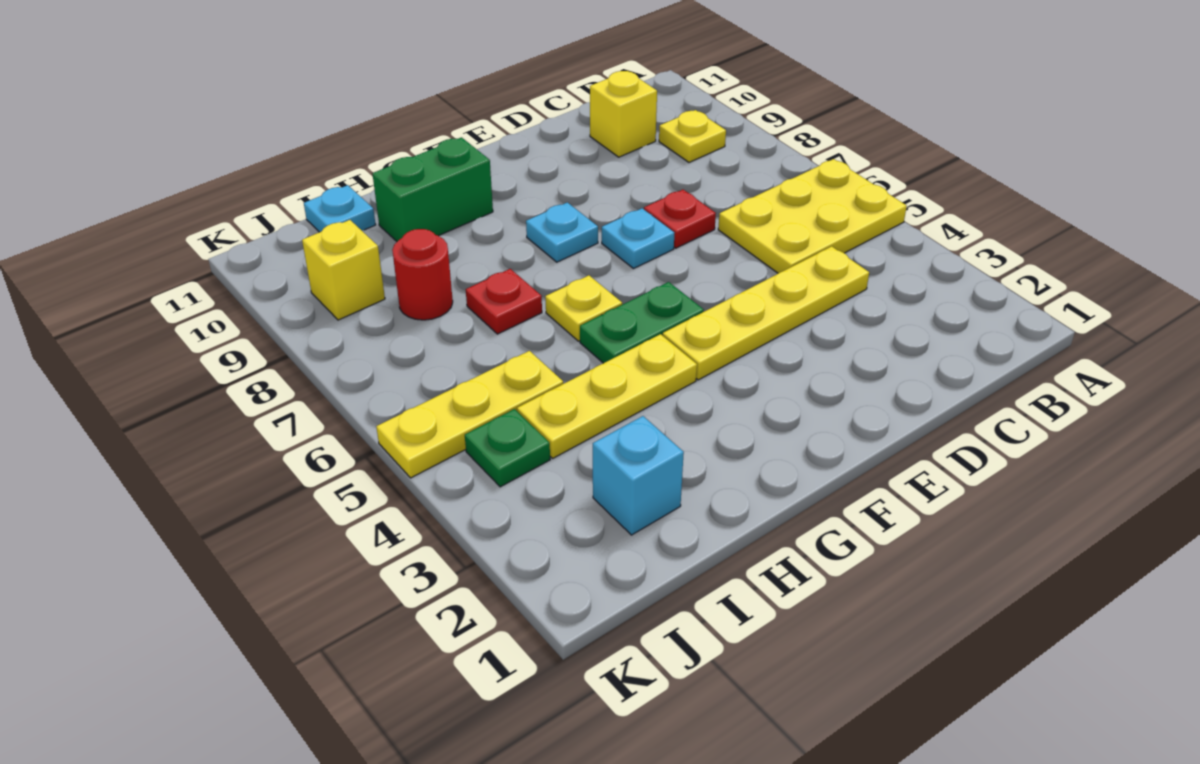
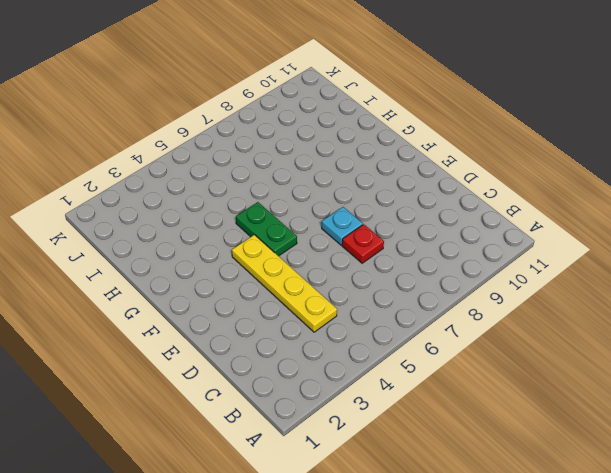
none -> yellow 2x3 plate [718,159,907,273]
none -> yellow 1x1 plate [659,110,726,162]
none -> yellow 1x1 brick [590,71,657,157]

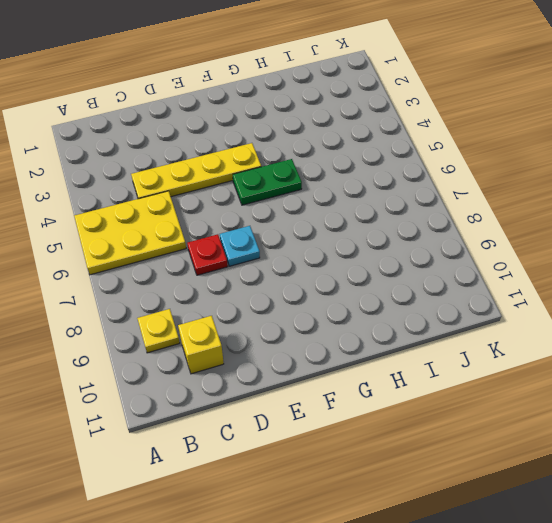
none -> cyan 1x1 plate [526,202,598,262]
none -> yellow 1x3 plate [517,334,697,458]
none -> yellow 1x1 plate [545,275,622,341]

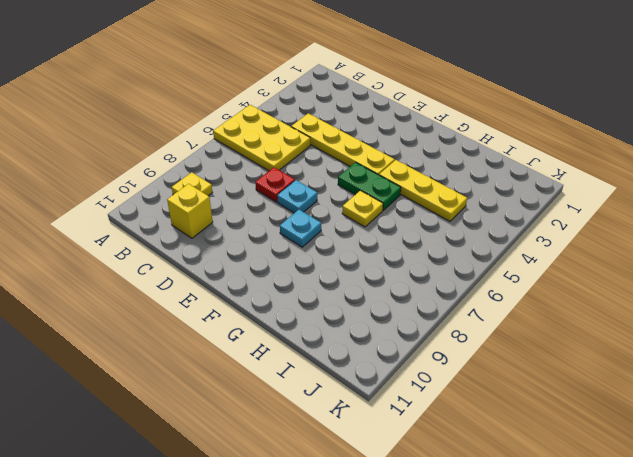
none -> green 1x2 brick [372,137,493,241]
none -> red 1x1 plate [466,269,542,334]
none -> cyan 1x1 brick [593,416,684,535]

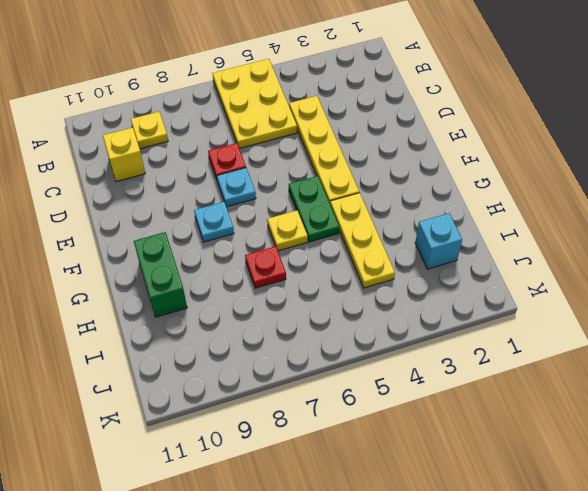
none -> yellow 1x3 plate [376,351,563,478]
none -> red 1x1 round brick [392,229,453,320]
none -> cyan 1x1 plate [304,185,376,232]

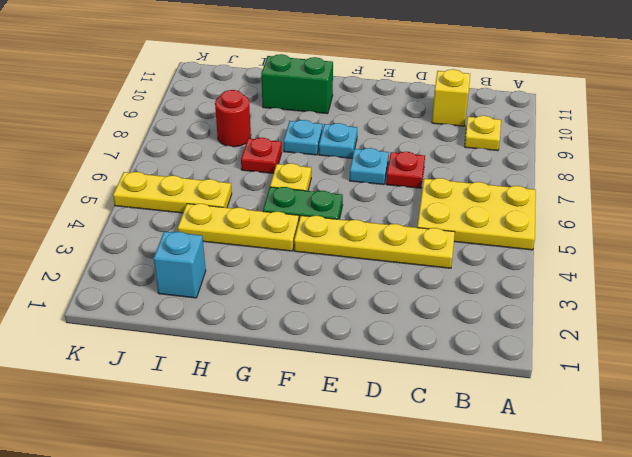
cyan 1x1 plate [284,120,323,155] -> cyan 1x1 plate moved to [304,185,376,232]
none -> green 1x1 plate [465,409,550,487]
none -> yellow 1x1 brick [302,220,385,320]

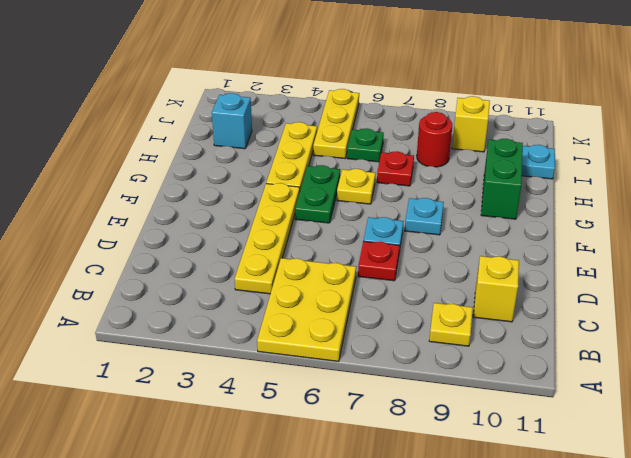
green 1x1 plate [347,128,384,162] -> green 1x1 plate moved to [465,409,550,487]

